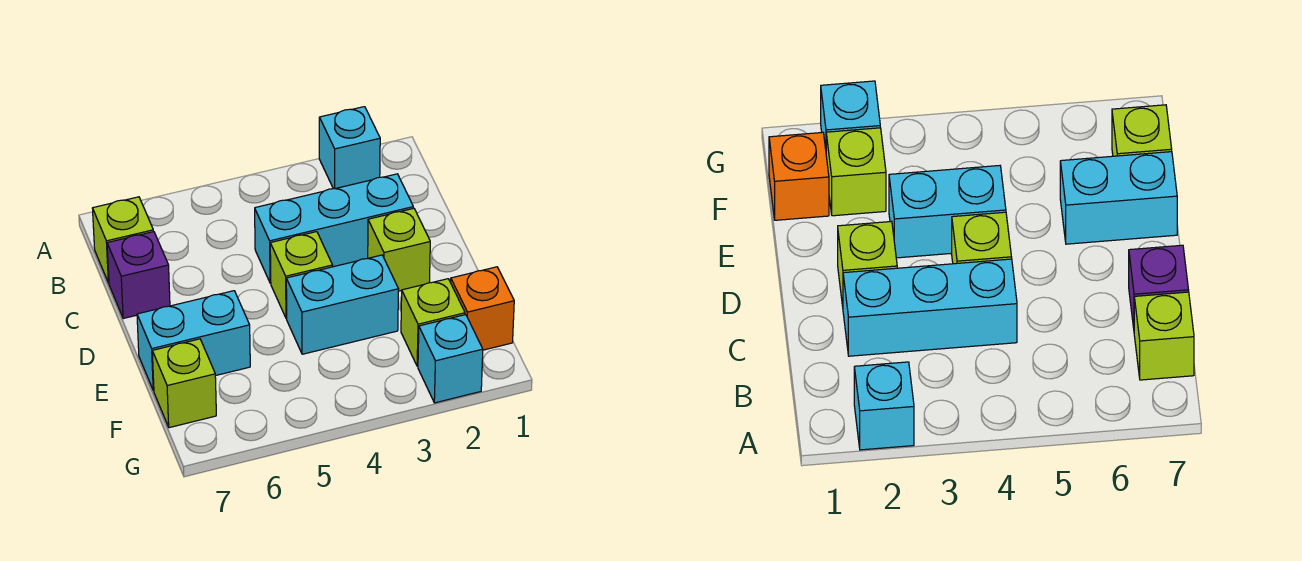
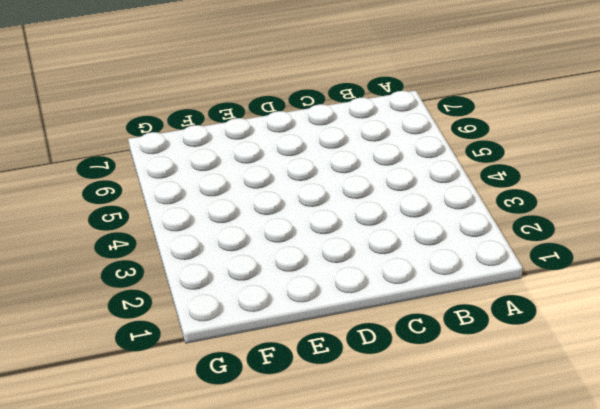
none -> cyan 1x1 brick [319,107,380,189]
none -> lime 1x1 brick [93,197,153,283]
none -> cyan 1x3 brick [255,174,413,283]

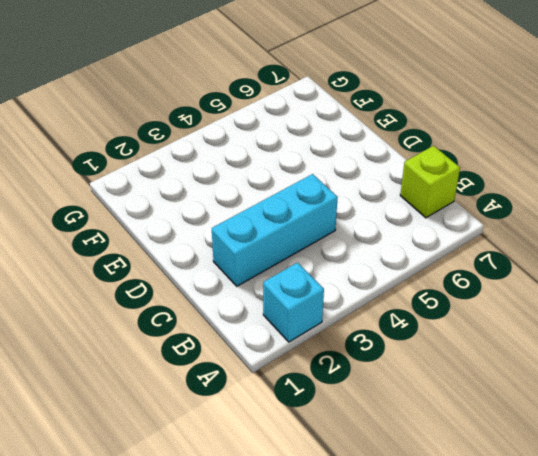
none -> purple 1x1 brick [107,232,170,319]
none -> lime 1x1 brick [368,208,430,291]
none -> lime 1x1 brick [270,232,333,318]

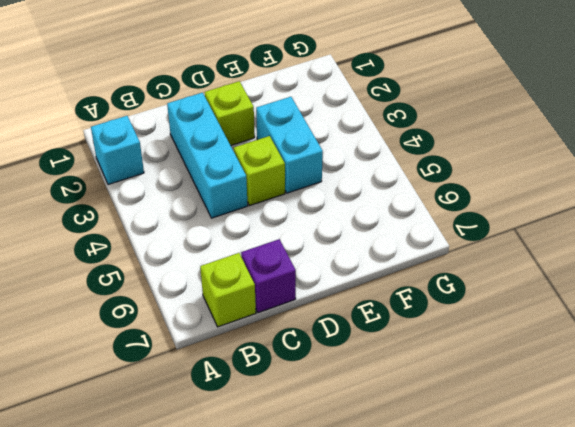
none -> cyan 1x2 brick [137,291,250,391]
none -> orange 1x1 brick [451,267,514,350]
none -> lime 1x1 brick [401,279,465,366]

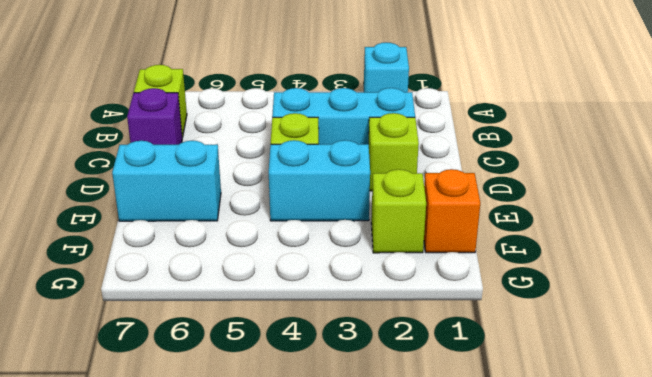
none -> lime 1x1 brick [152,339,216,428]
none -> cyan 1x1 brick [418,315,483,403]

